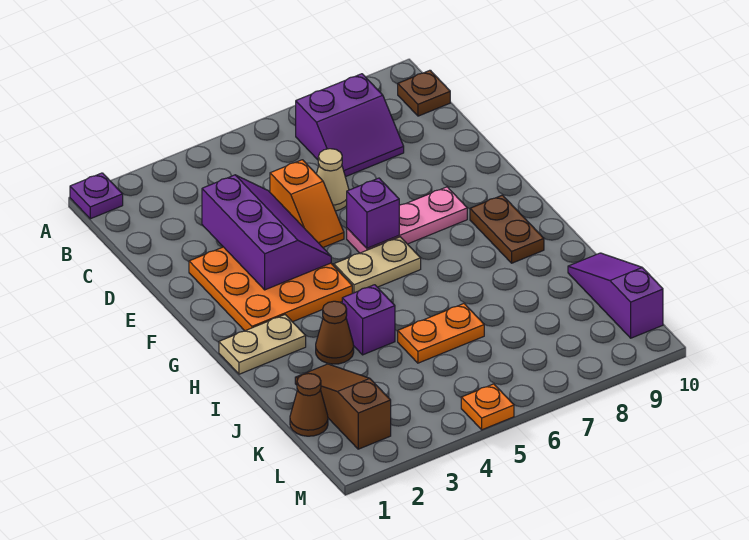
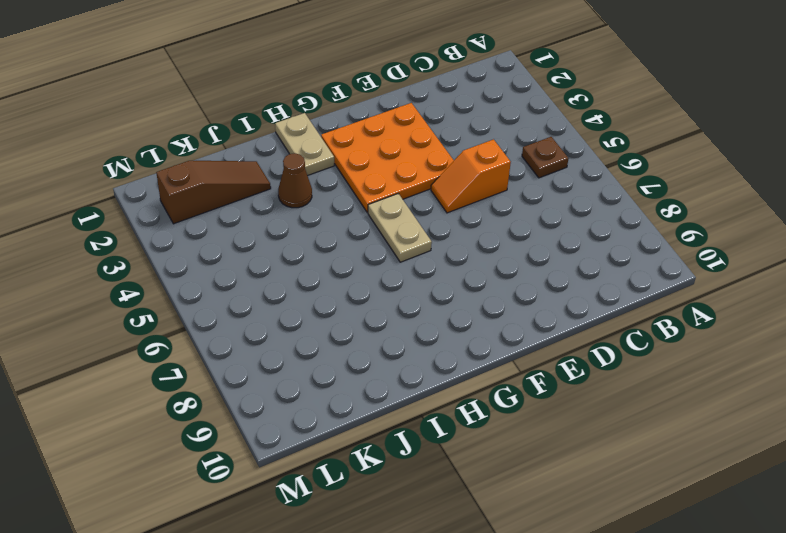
brown 1x1 plate [522,137,569,178] -> brown 1x1 plate moved to [398,70,450,116]
none -> purple 1x1 plate [70,173,123,219]
none -> purple 2x2 slope [295,74,404,177]
none -> tan 1x1 cone [317,149,349,211]

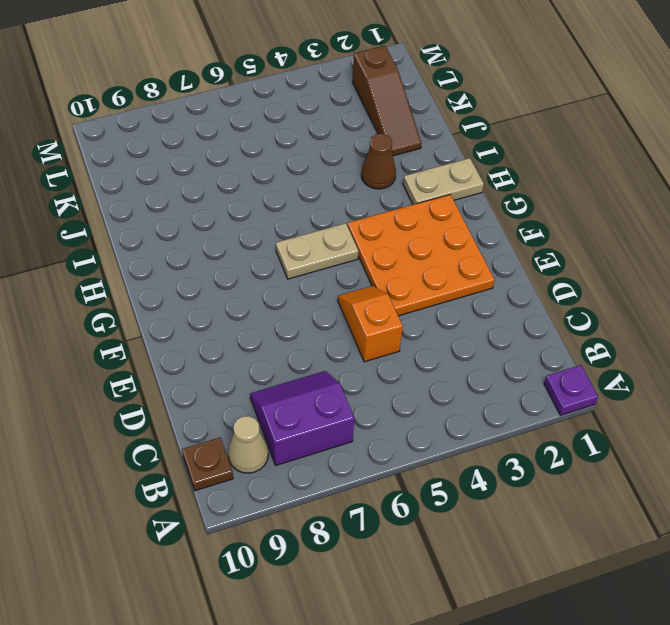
tan 1x1 cone [228,416,268,473] -> tan 1x1 cone moved to [317,149,349,211]
none -> pink 1x3 plate [347,187,467,253]
none -> brown 1x2 plate [470,195,544,263]
none -> purple 1x1 brick [342,285,395,355]

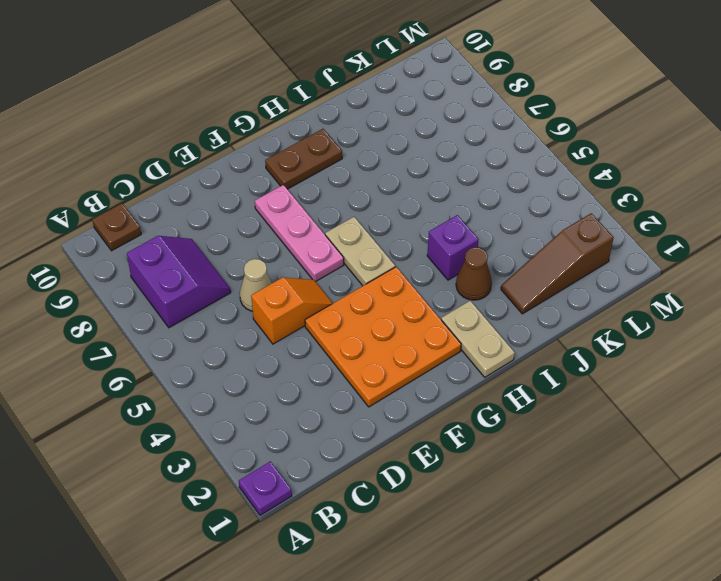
none -> orange 1x2 plate [398,304,484,363]
none -> purple 1x3 slope [568,253,663,338]
none -> brown 1x1 cone [290,373,328,436]

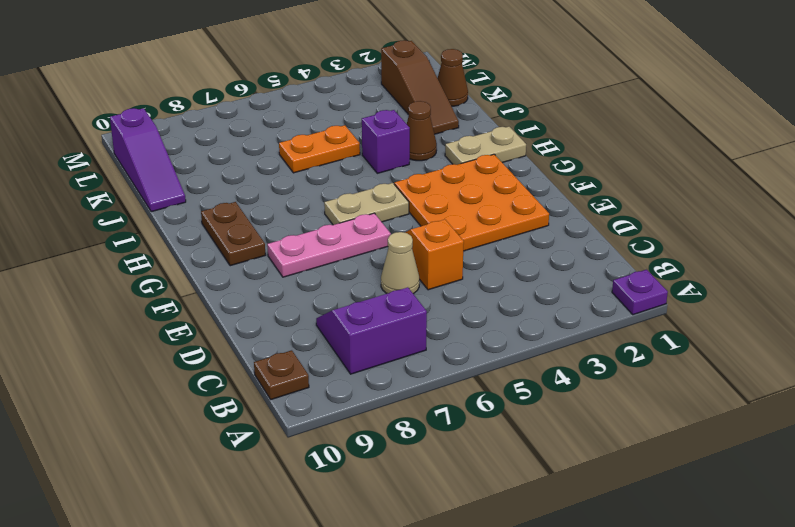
none -> orange 1x1 plate [461,384,514,430]
none -> purple 2x3 slope [202,175,331,290]
none -> purple 1x1 brick [347,178,399,248]

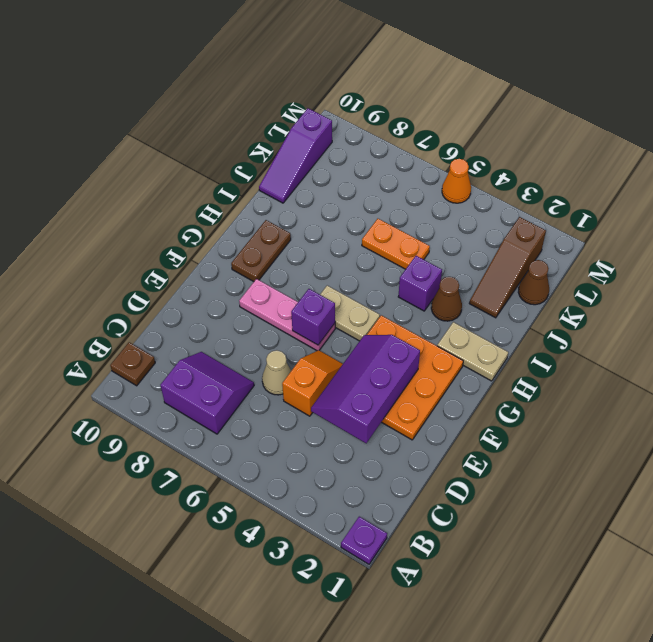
orange 1x1 cone [442,159,471,203] -> orange 1x1 plate [461,384,514,430]

